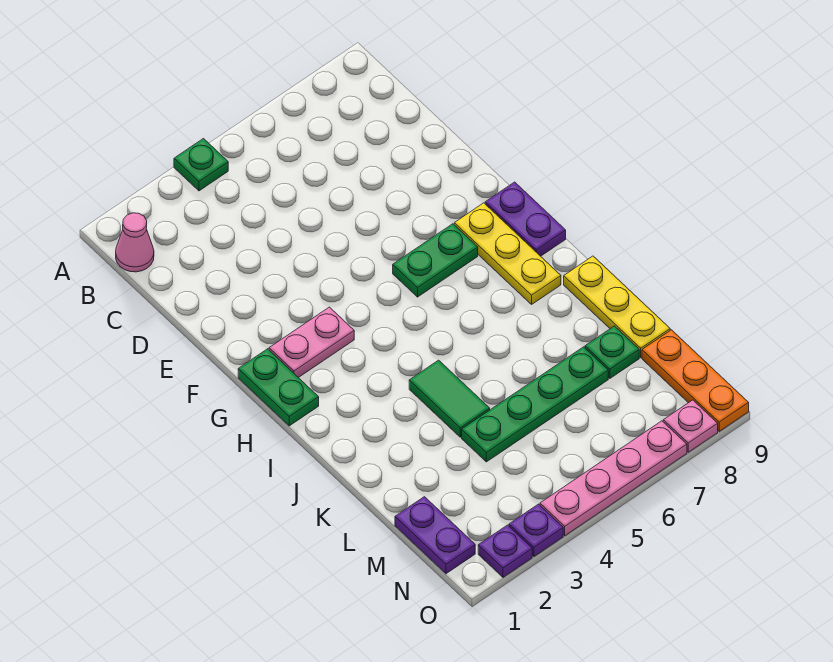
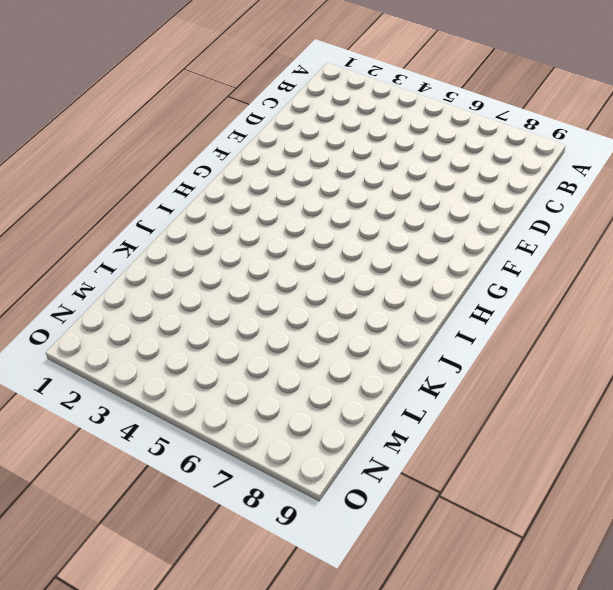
none -> green 1x1 plate [174,139,228,191]
none -> pink 1x1 cone [116,213,154,272]
none -> green 1x2 plate [238,349,319,426]

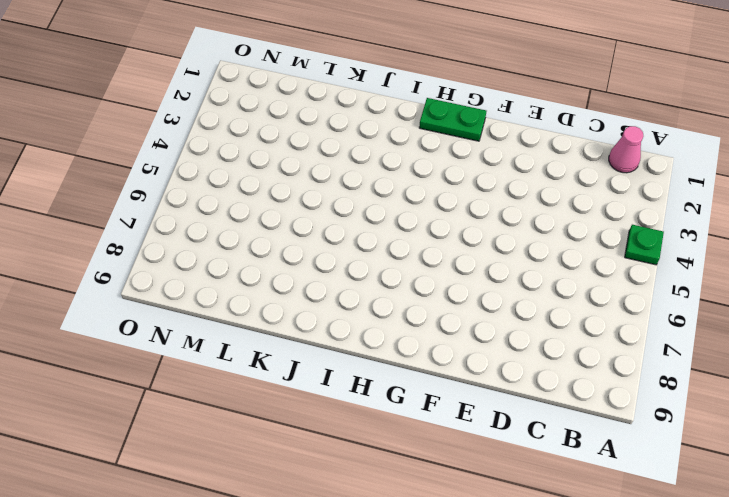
none -> pink 1x2 plate [269,307,354,378]
none -> green 1x2 plate [393,224,478,297]
none -> yellow 1x3 plate [454,203,561,304]

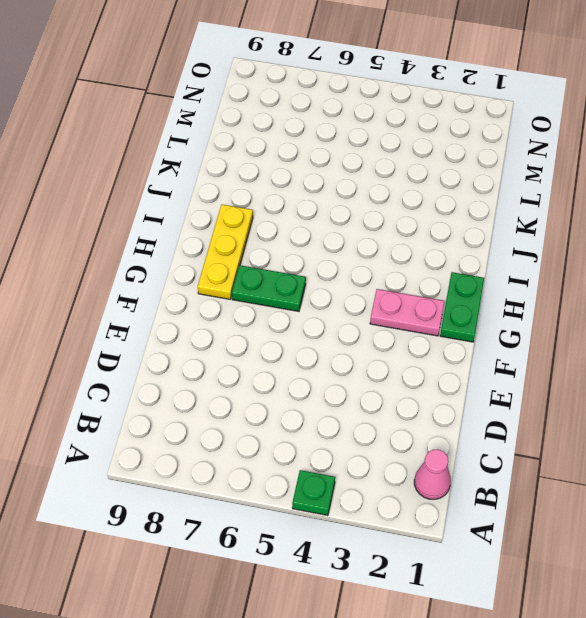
none -> purple 1x2 plate [485,182,566,256]
none -> green 1x2 tile [409,360,490,437]
none -> yellow 1x3 plate [564,256,670,358]

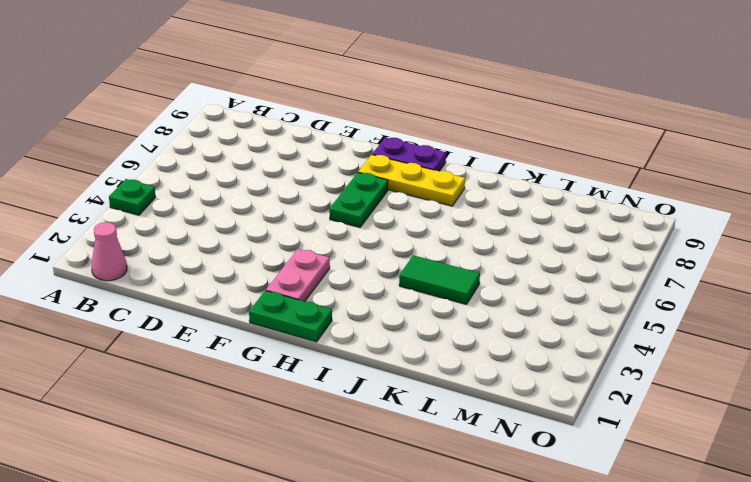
none -> yellow 1x3 plate [564,256,670,358]
none -> green 1x4 plate [462,347,608,462]
none -> green 1x1 plate [585,326,639,378]

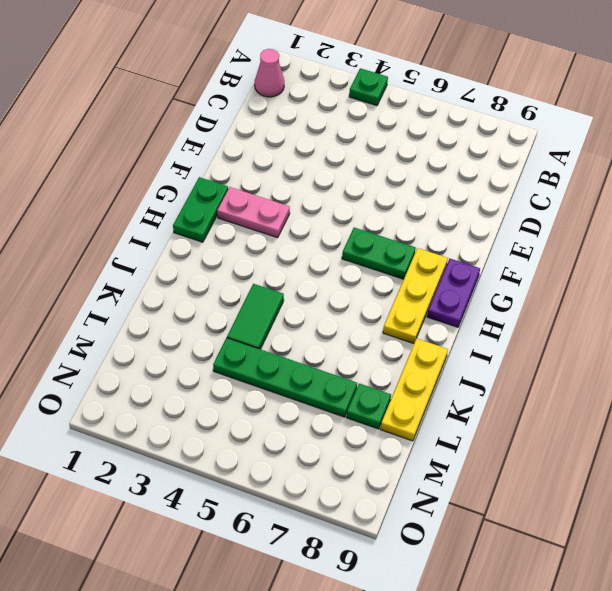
none -> purple 1x2 plate [395,497,475,574]
none -> orange 1x3 plate [642,330,749,431]
none -> purple 1x1 plate [478,525,532,577]

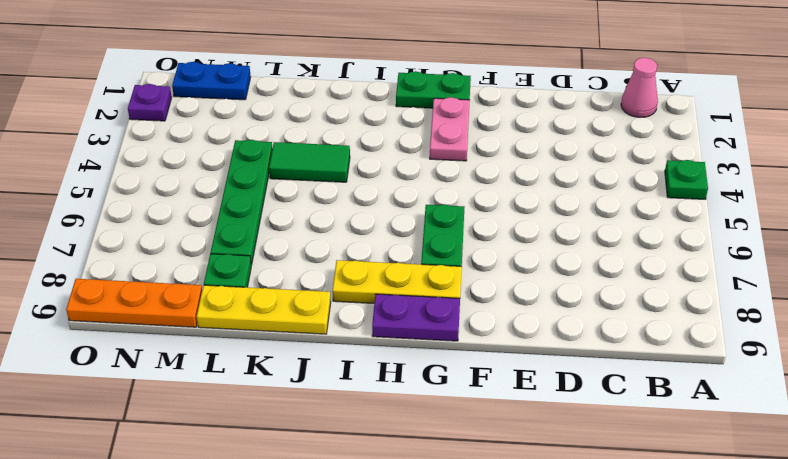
blue 1x2 plate [172,62,251,100] -> purple 1x2 plate [395,497,475,574]
none -> purple 1x1 plate [509,504,563,556]
none -> pink 1x4 plate [540,421,687,536]
none -> pink 1x1 plate [663,400,718,452]

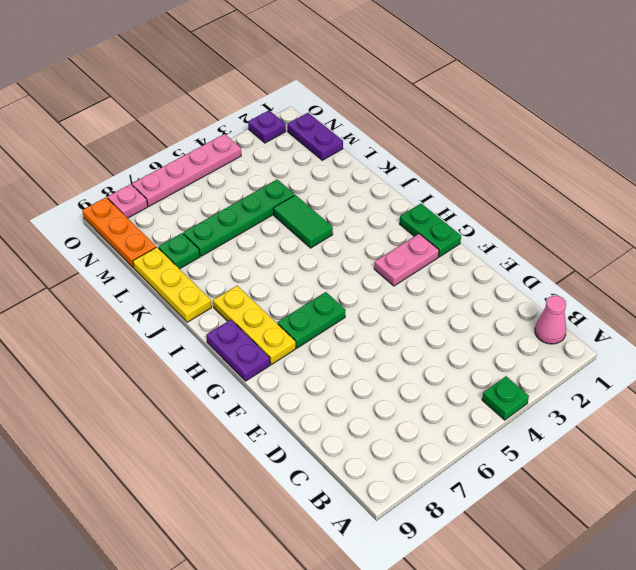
none -> purple 1x1 plate [509,504,563,556]

